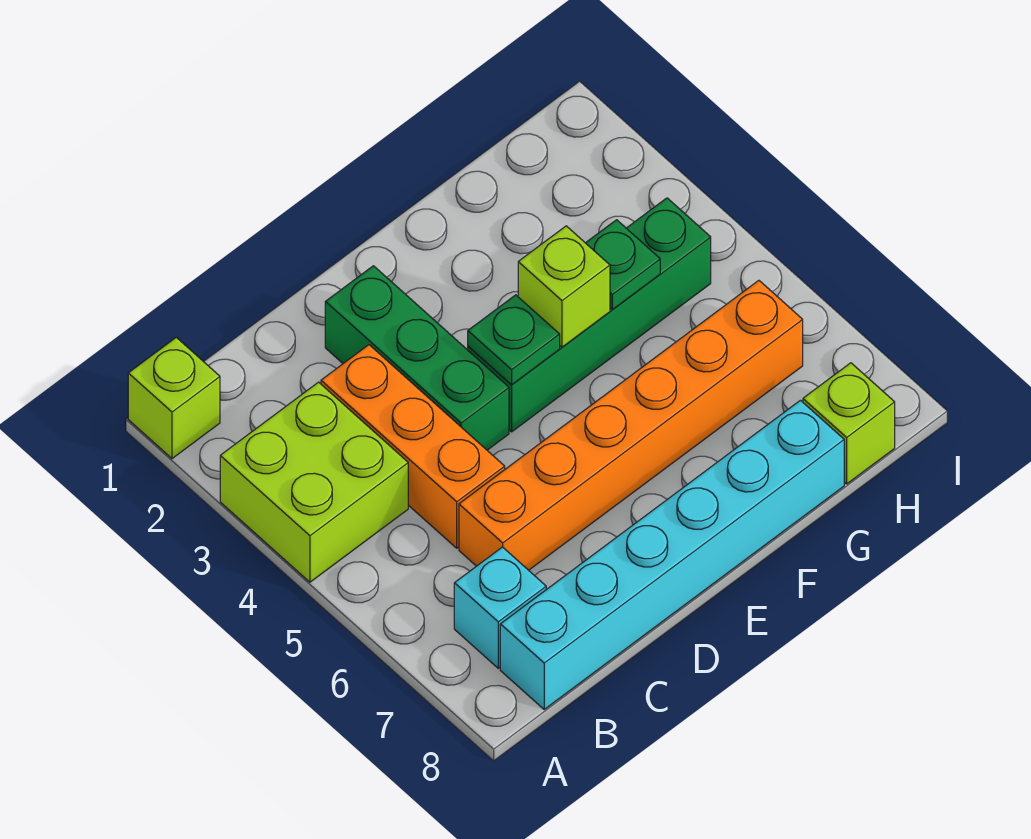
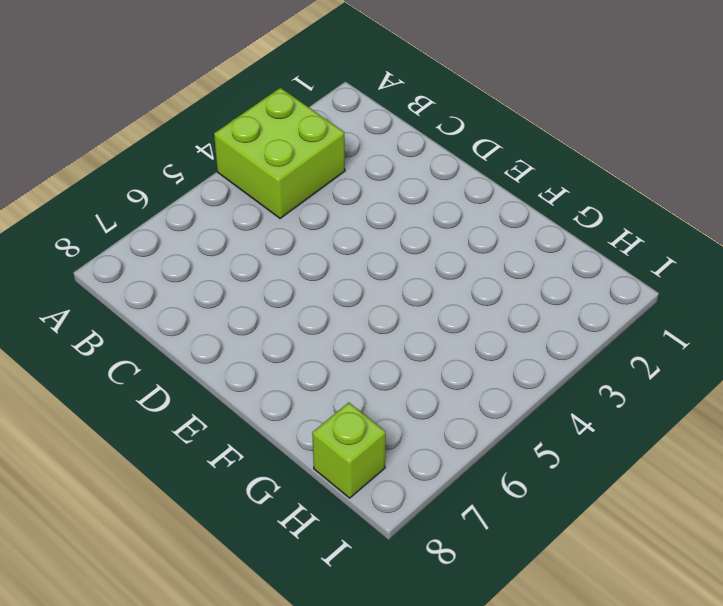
none -> lime 1x1 brick [128,337,220,459]
none -> cyan 1x1 brick [454,547,546,668]
none -> cyan 1x6 brick [500,400,844,709]

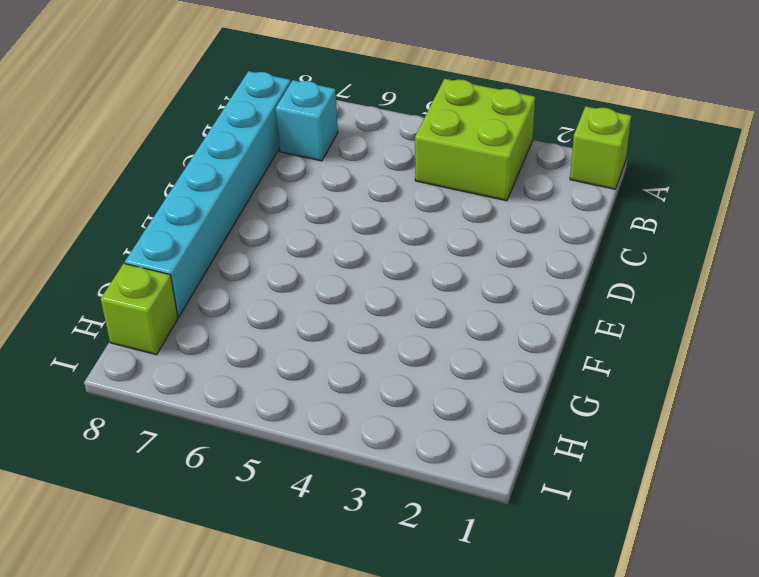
none -> orange 1x3 brick [321,345,505,548]
none -> orange 1x6 brick [459,281,803,570]
none -> green 1x3 brick [325,266,509,450]

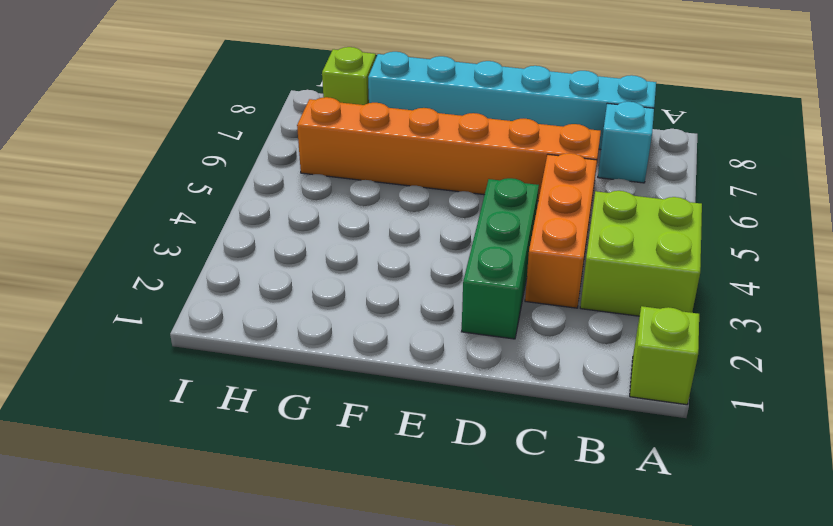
none -> green 1x4 brick [468,198,711,432]
none -> green 1x1 plate [468,295,560,385]
none -> lime 1x1 brick [518,226,610,347]

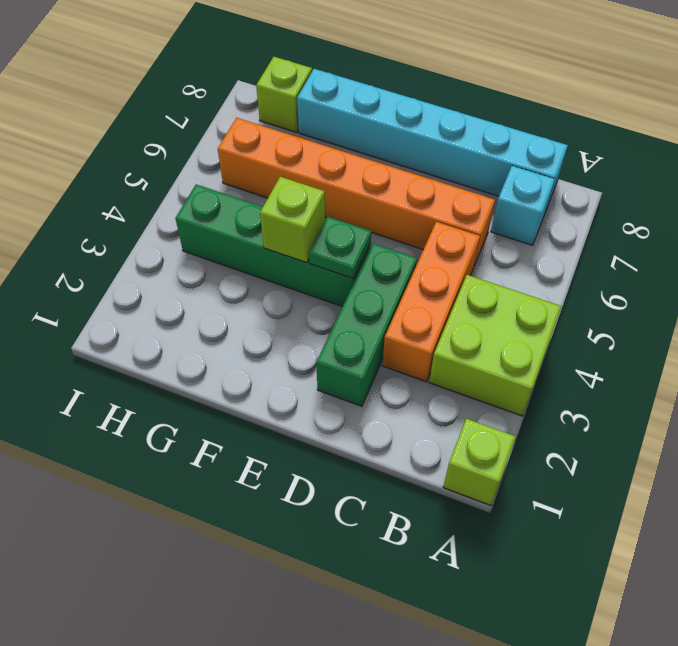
none -> green 1x1 plate [586,220,660,310]

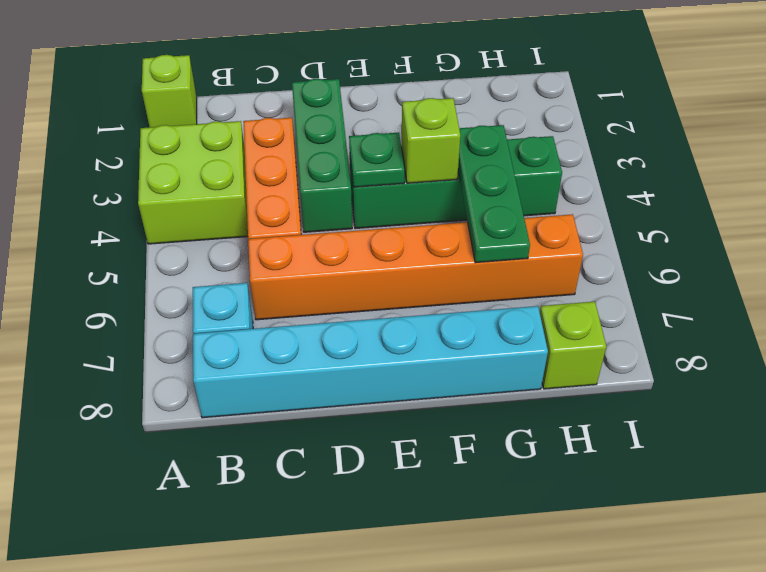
green 1x3 plate [458,125,530,263] -> green 1x1 plate [586,220,660,310]

